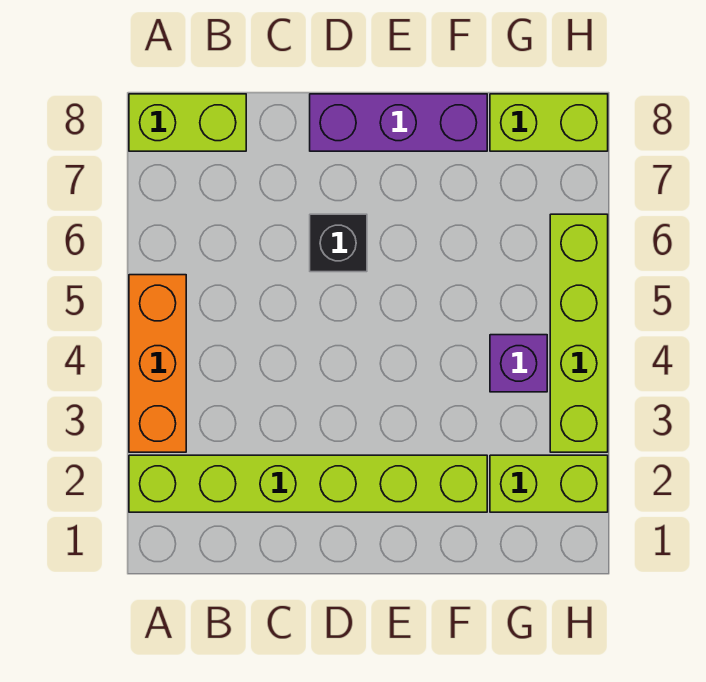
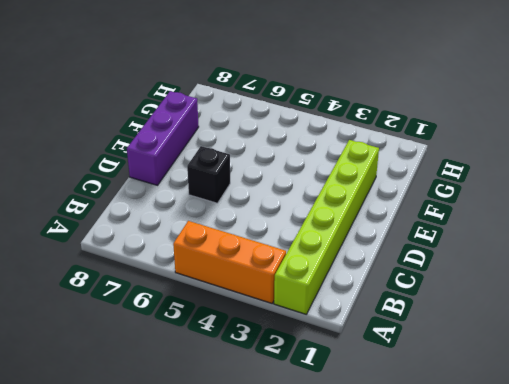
none -> lime 1x2 brick [129,94,246,151]
none -> lime 1x2 brick [490,455,608,512]

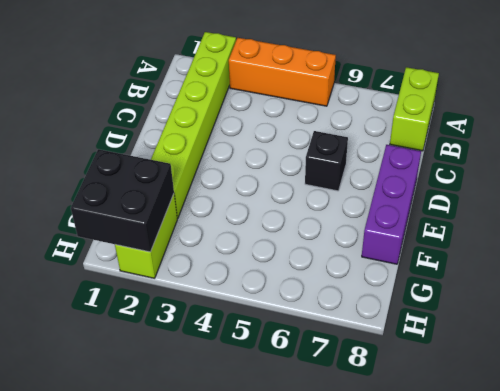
black 2x2 brick [71,149,174,252] -> none
none -> purple 1x1 brick [490,335,547,392]
none -> lime 1x2 brick [490,94,608,151]

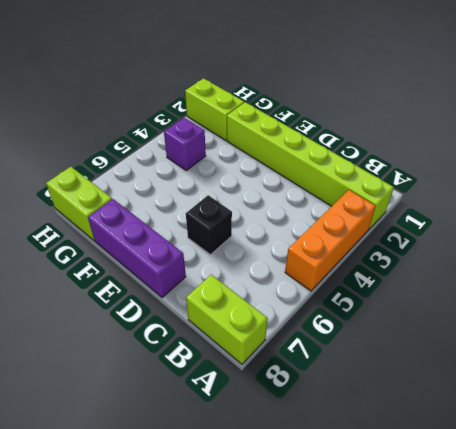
none -> lime 1x4 brick [550,214,608,452]

